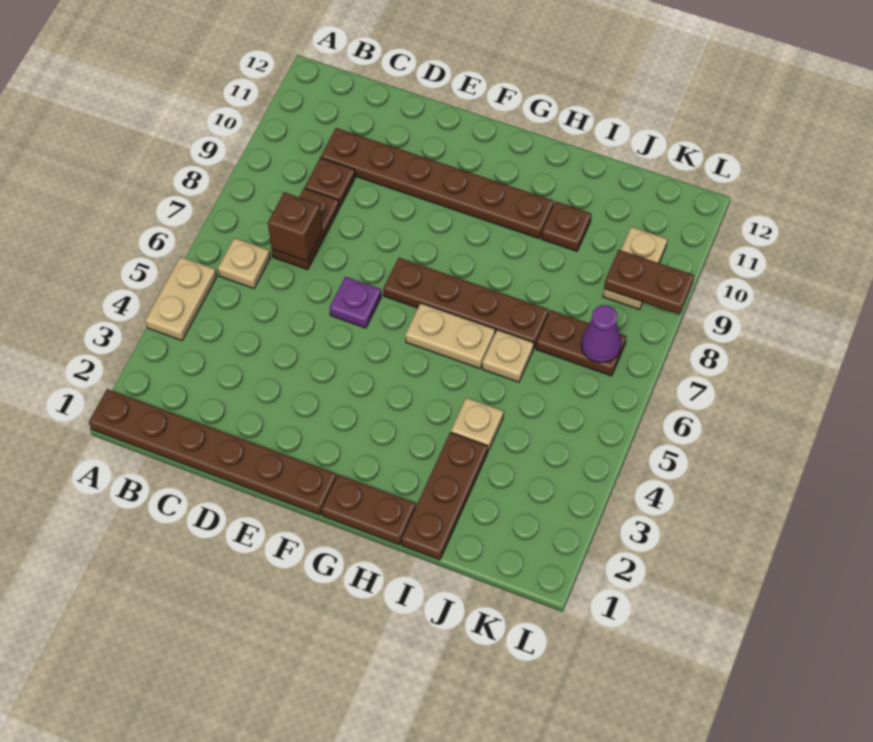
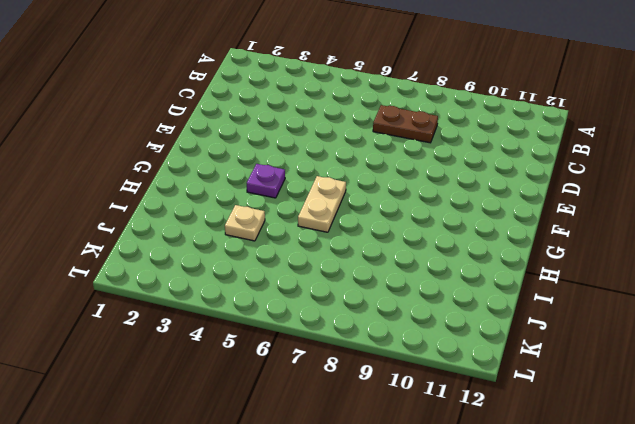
purple 1x1 plate [247,164,285,198] -> purple 1x1 plate moved to [330,277,381,328]
none -> brown 1x6 plate [89,389,336,515]
none -> tan 1x2 plate [145,257,217,340]
none -> tan 1x1 plate [218,238,270,288]

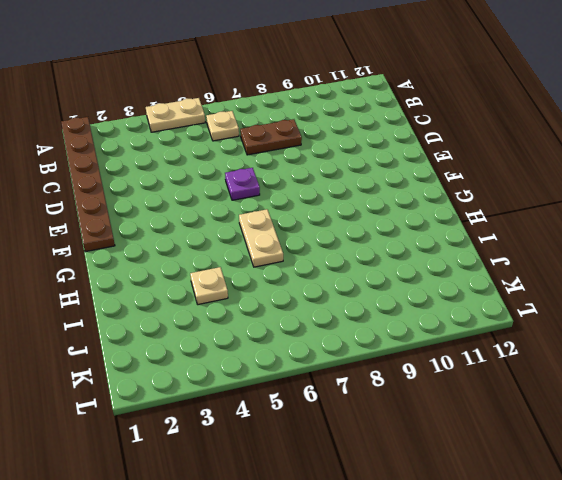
none -> brown 1x1 plate [305,158,355,207]
none -> brown 1x6 plate [321,128,554,239]
none -> brown 1x4 plate [383,258,549,349]

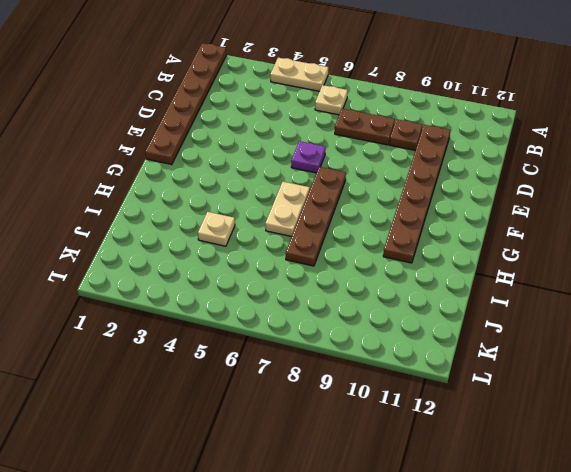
none -> brown 1x2 plate [321,475,416,545]
none -> brown 1x3 plate [401,432,488,560]
none -> tan 1x1 plate [482,330,534,382]

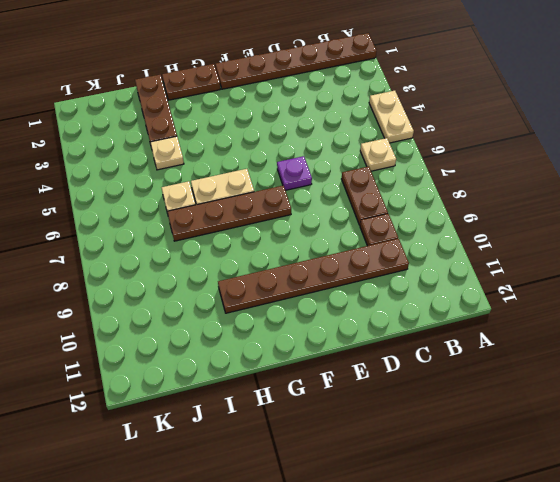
none -> brown 1x1 plate [542,202,591,251]
none -> brown 1x2 plate [536,310,626,376]
none -> tan 1x2 plate [603,227,667,310]

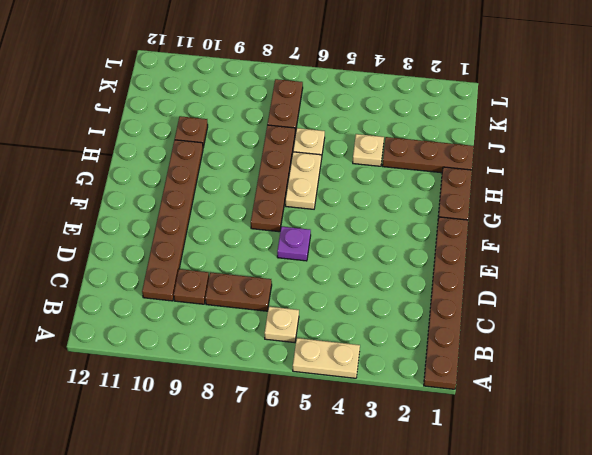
none -> tan 1x2 plate [603,227,667,310]
none -> brown 1x1 brick [268,192,322,261]
none -> purple 1x1 cone [581,305,621,363]

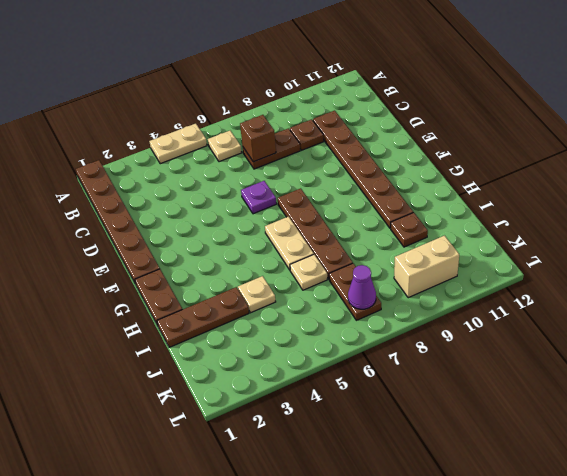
tan 1x2 brick [394,236,459,298] -> tan 1x2 plate [603,227,667,310]
none -> brown 1x2 plate [604,250,694,314]

